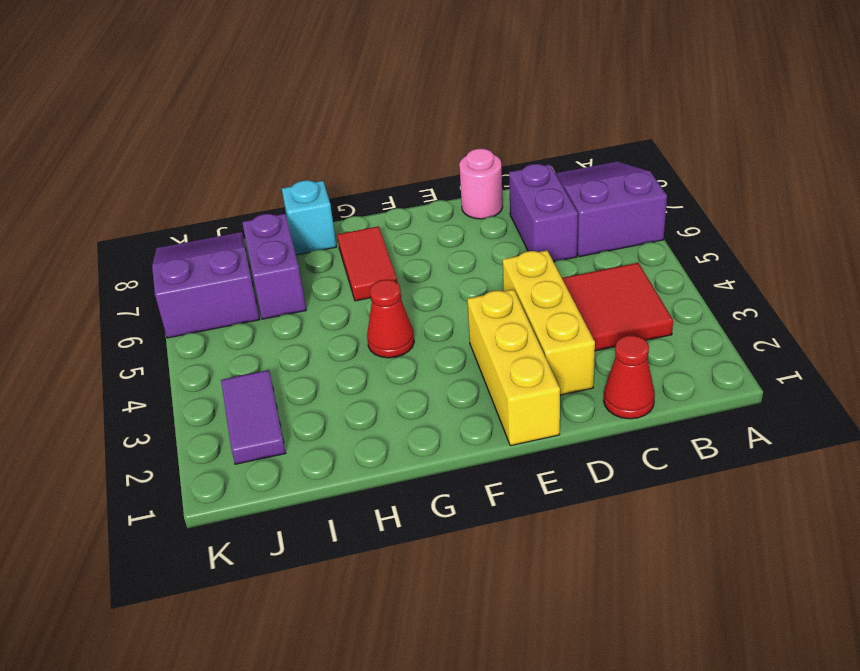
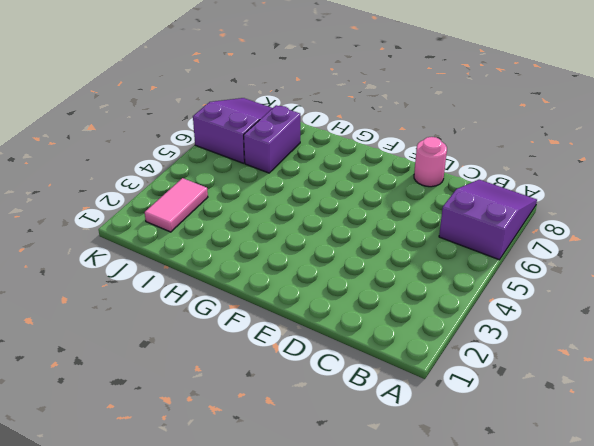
pink 1x2 tile [145,178,208,232] -> purple 1x2 tile [221,370,286,464]
none -> red 2x2 tile [562,263,673,351]
none -> red 1x1 cone [603,335,655,419]
none -> purple 1x2 brick [509,164,578,262]

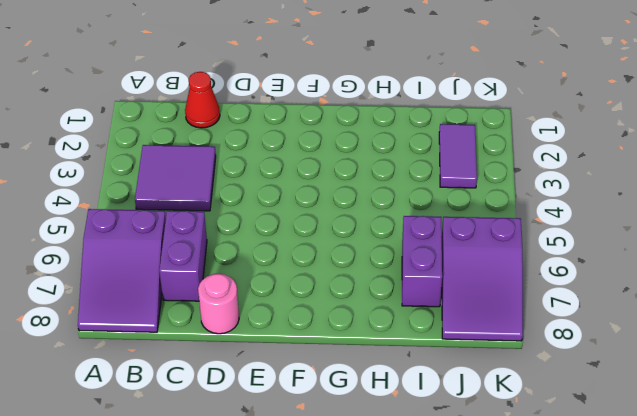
purple 2x2 tile [135,145,216,211] -> red 2x2 tile [562,263,673,351]
none -> yellow 1x3 brick [503,250,595,395]
none -> yellow 1x3 brick [467,289,560,446]
none -> red 1x1 cone [367,280,414,358]

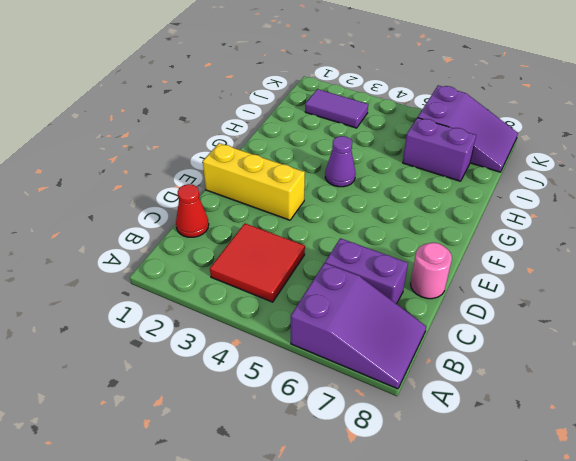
purple 1x1 cone [325,136,356,187] -> red 1x1 cone [367,280,414,358]
none -> yellow 1x3 brick [503,250,595,395]
none -> red 1x2 tile [337,226,397,301]
none -> cyan 1x1 brick [282,180,337,255]

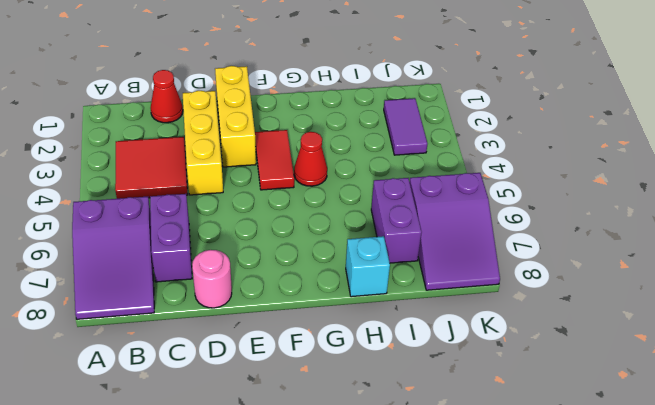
red 1x2 tile [255,130,294,190] -> red 1x2 tile moved to [337,226,397,301]

